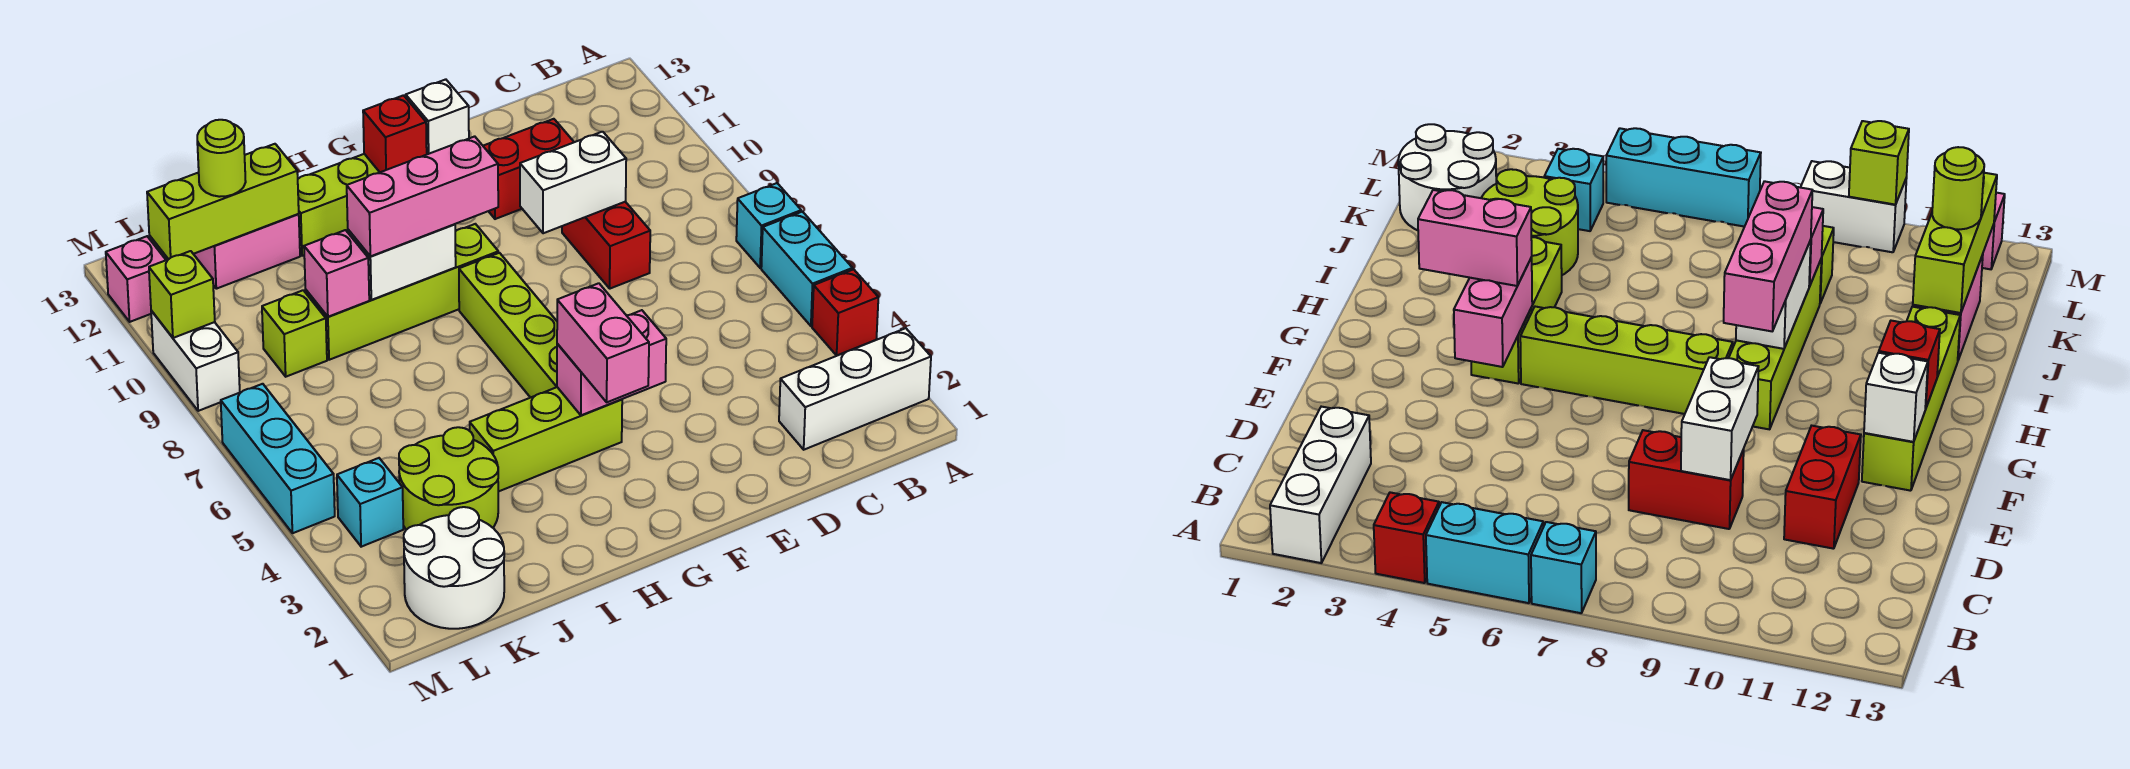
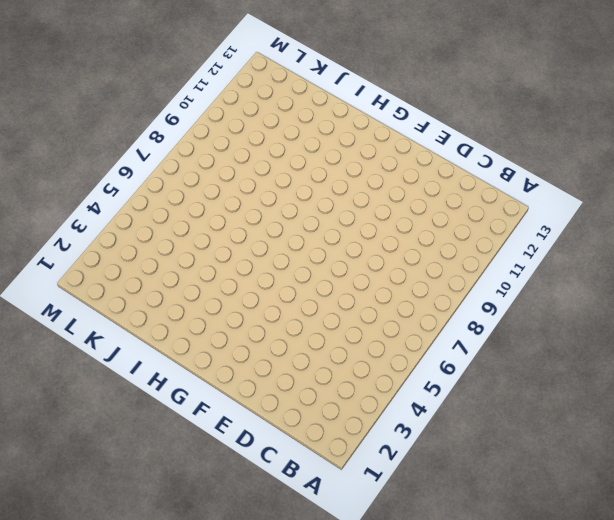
none -> white 1x3 brick [779,328,931,450]
none -> red 1x1 brick [812,269,878,355]
none -> cyan 1x2 brick [761,212,852,326]

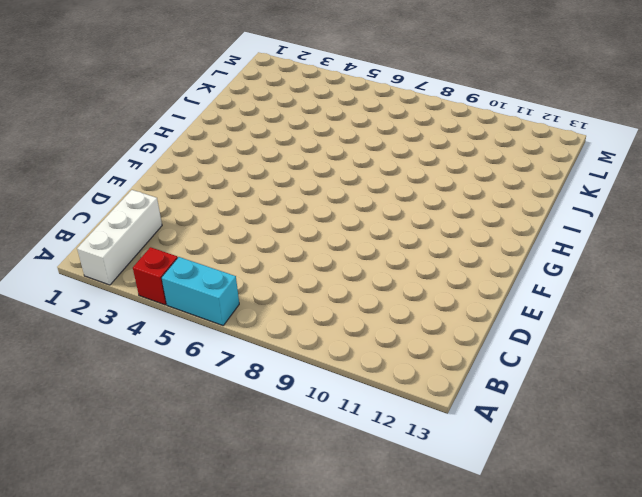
none -> cyan 1x1 brick [736,183,801,268]
none -> red 1x2 brick [562,202,650,289]
none -> red 1x2 brick [483,119,574,219]

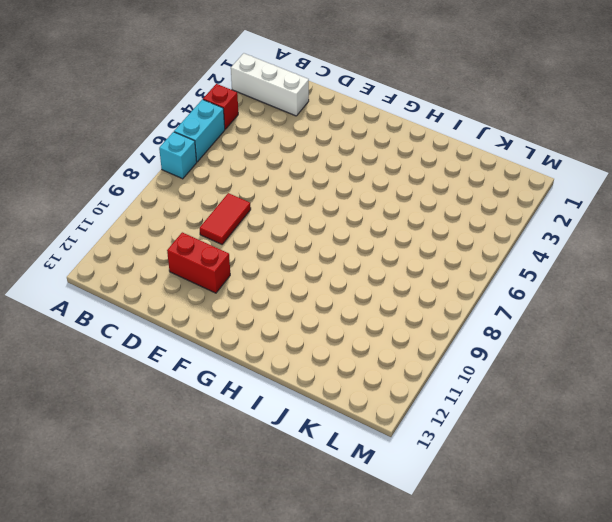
red 1x2 tile [200,193,251,244] -> red 1x2 brick [562,202,650,289]
none -> lime 1x4 brick [298,154,380,256]
none -> lime 1x3 brick [470,387,622,492]
none -> lime 1x4 brick [459,253,557,398]

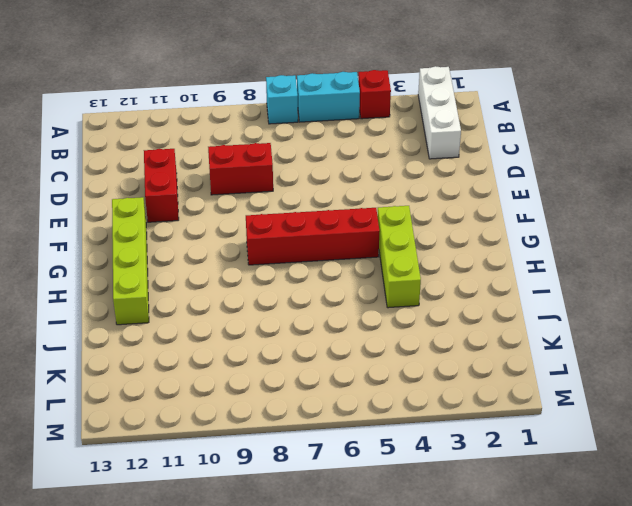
red 1x4 brick [246,208,380,265] -> lime 1x4 brick [459,253,557,398]
none -> lime 1x4 brick [305,224,498,360]
none -> lime 2x2 round brick [399,427,498,530]
none -> pink 1x2 brick [194,214,300,289]

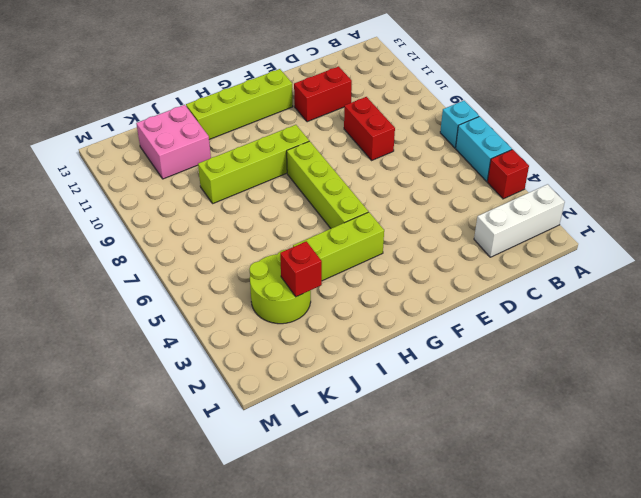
red 1x1 brick [280,241,322,297] -> red 1x1 brick moved to [363,95,427,172]
pink 2x2 brick [136,105,211,179] -> pink 1x2 brick [194,214,300,289]
none -> white 2x2 round brick [404,507,504,629]
none -> lime 1x1 brick [262,290,327,377]
none -> cyan 1x1 brick [337,458,403,547]

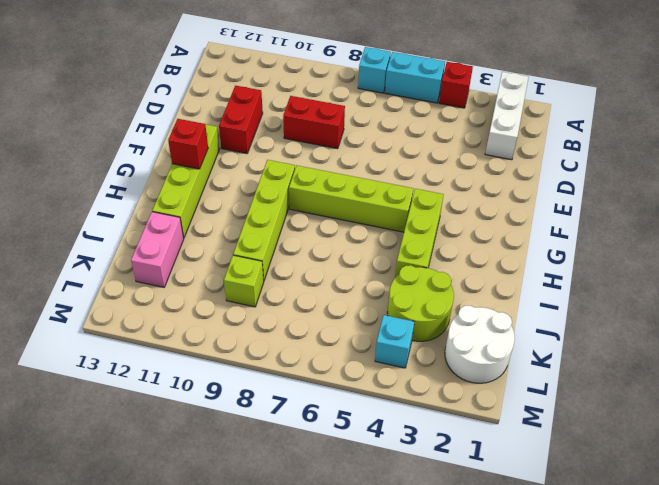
none -> cyan 1x3 brick [221,384,335,533]
none -> white 1x2 brick [151,311,240,411]
none -> pink 1x1 brick [106,236,166,322]

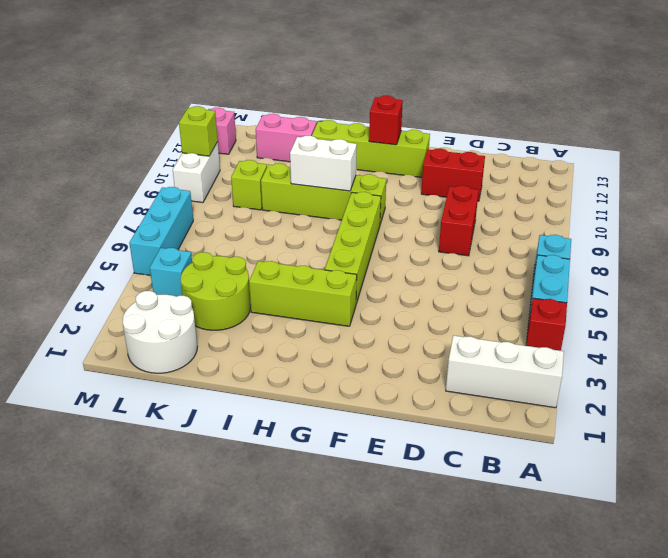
none -> white 1x2 brick [520,132,626,233]
none -> pink 1x2 brick [557,310,666,415]
none -> white 1x1 brick [406,79,469,154]

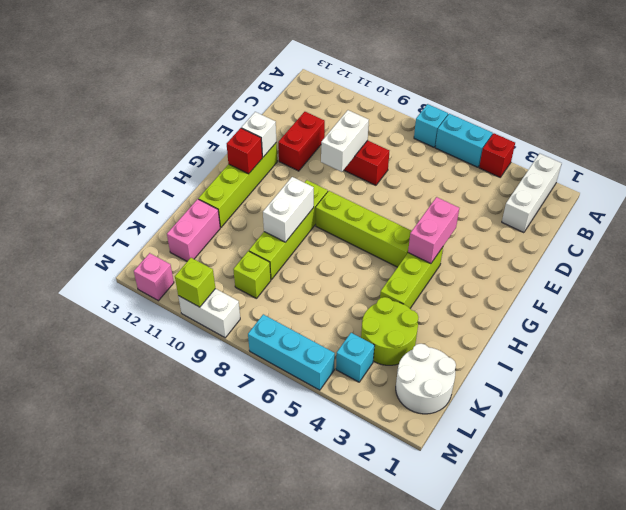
none -> pink 1x1 brick [304,230,369,317]
none -> lime 1x3 brick [147,144,299,259]
none -> pink 1x2 brick [557,283,649,402]

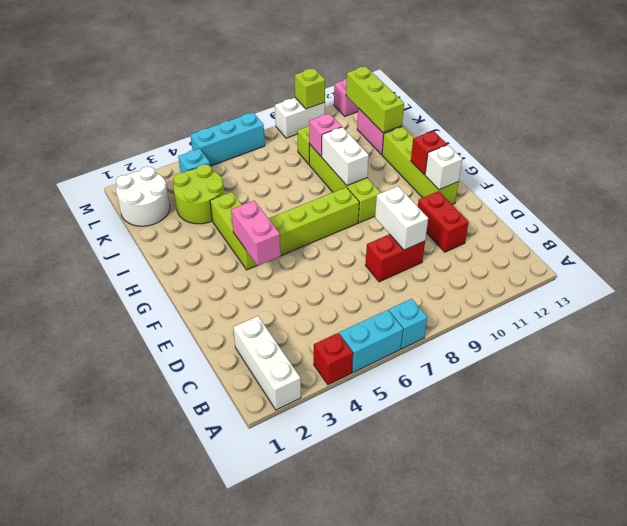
none -> pink 1x2 brick [557,283,649,402]
none -> pink 1x3 brick [347,136,498,256]
none -> lime 1x1 round brick [197,120,246,197]

